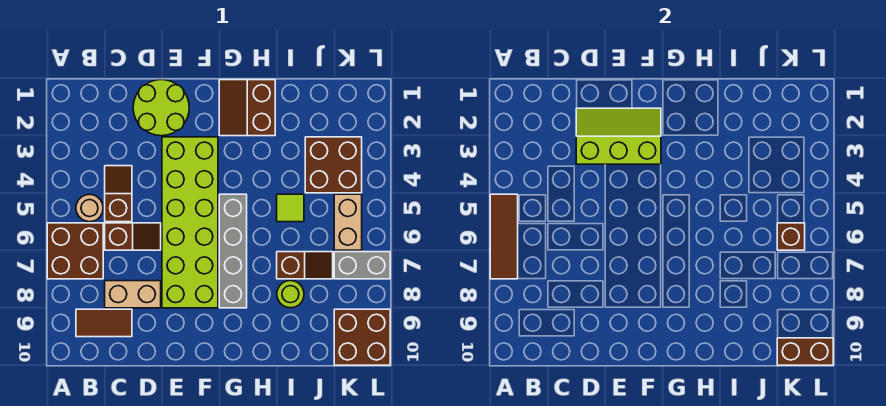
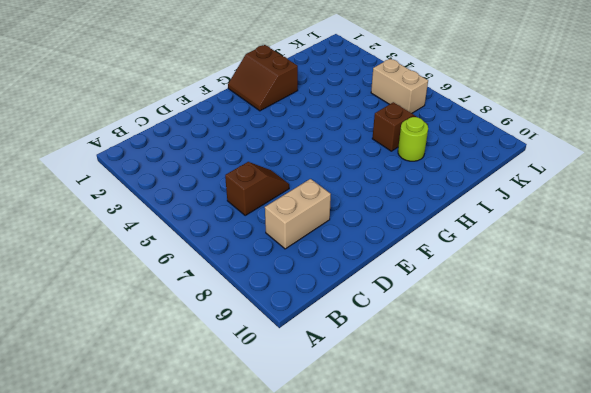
none -> brown 2x2 brick [47,223,103,279]
none -> tan 1x1 round brick [76,194,103,222]
none -> brown 1x2 tile [76,309,132,337]

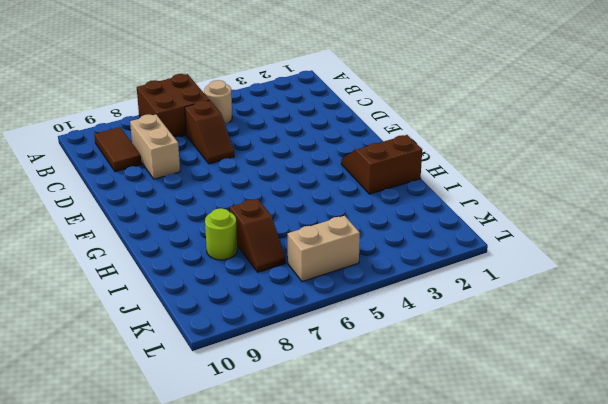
none -> brown 1x2 slope [105,166,132,222]
none -> lime 2x2 round brick [133,80,189,136]
none -> lime 2x6 brick [162,137,218,308]

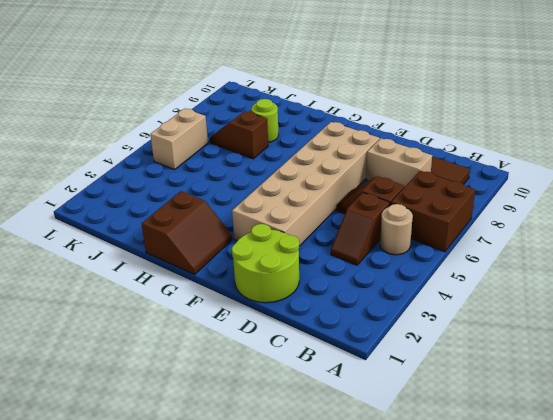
tan 2x6 brick [232,122,380,246] -> lime 2x6 brick [162,137,218,308]
none -> grey 1x4 brick [219,194,247,308]
none -> lime 1x1 tile [277,194,304,222]
none -> brown 2x2 brick [305,137,362,193]

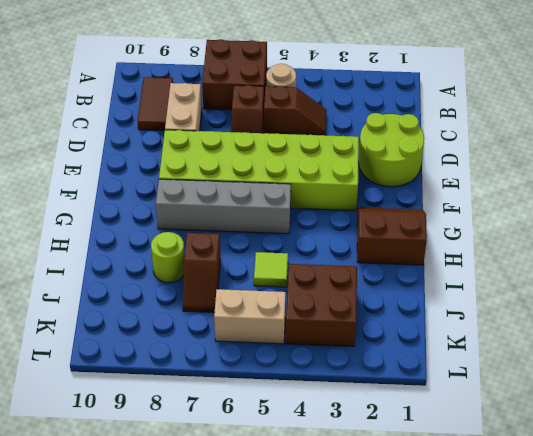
none -> grey 1x2 brick [334,252,390,279]
none -> brown 2x2 brick [334,309,390,365]
none -> brown 1x3 tile [490,194,518,279]

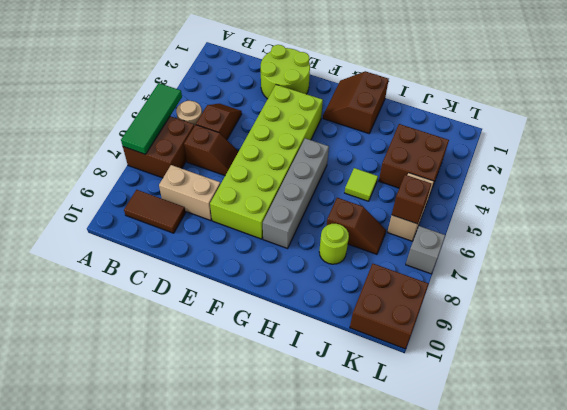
green 1x3 tile [121,83,182,154] -> brown 1x3 tile [490,194,518,279]
grey 1x1 brick [406,226,446,274] -> grey 1x2 brick [334,252,390,279]
none -> lime 2x3 slope [576,108,661,164]
none -> brown 1x2 brick [777,338,833,365]

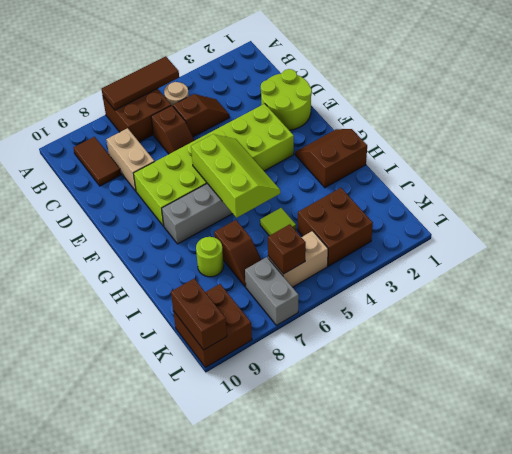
lime 2x3 slope [191,134,280,218] -> lime 2x3 slope moved to [576,108,661,164]

